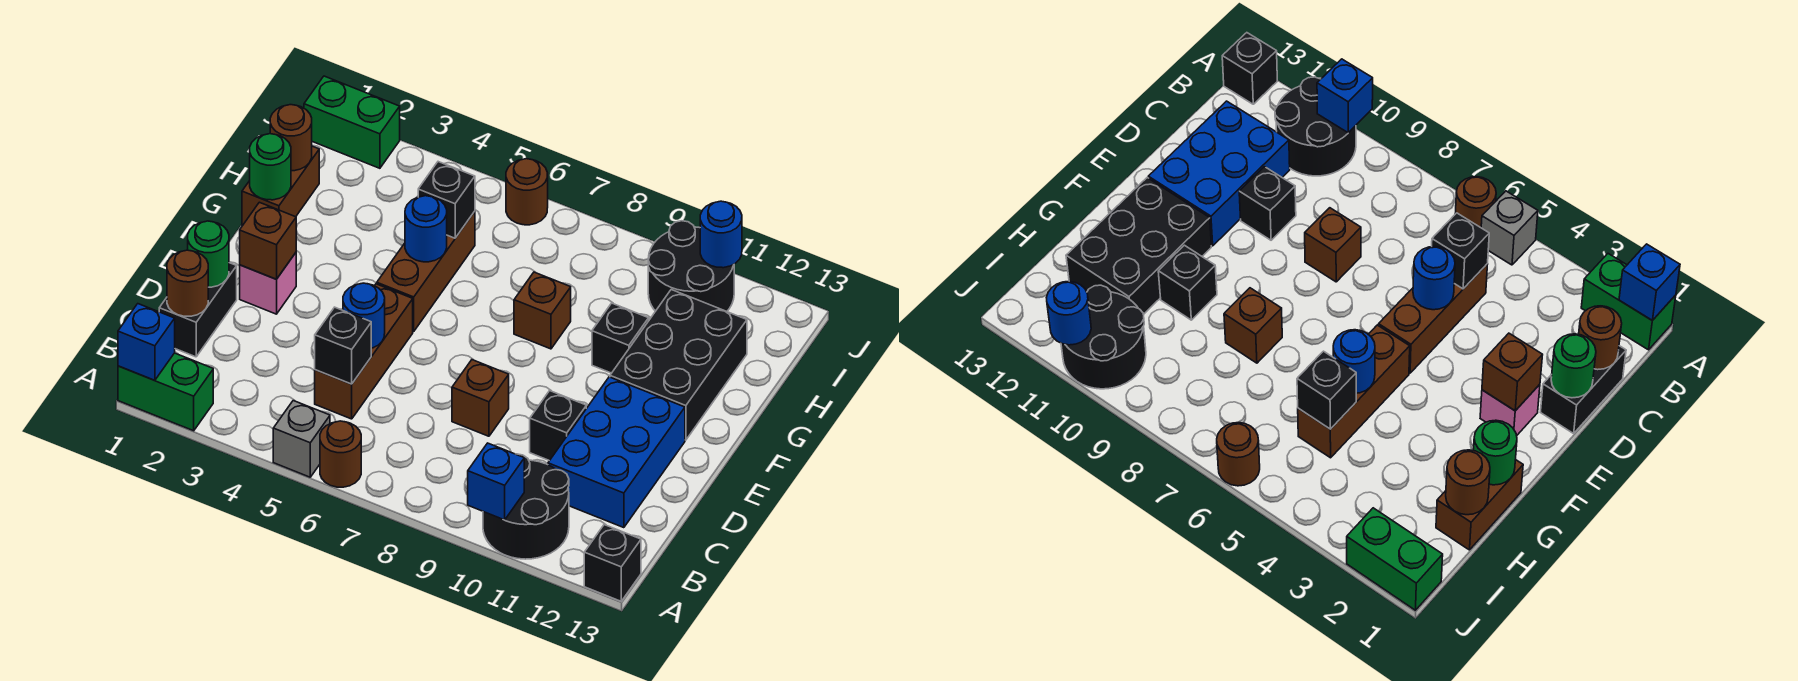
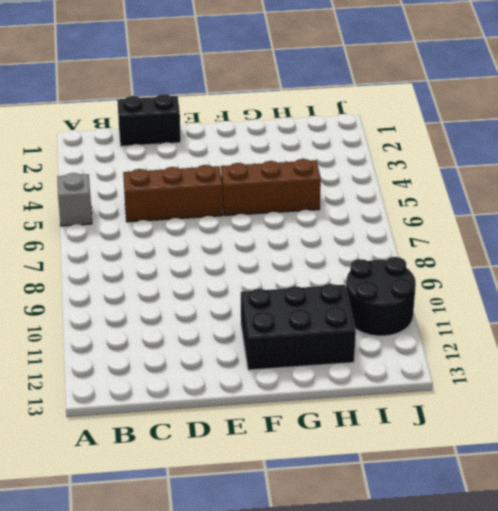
none -> green 1x2 brick [118,353,213,431]
none -> brown 1x1 round brick [320,421,361,487]
none -> black 2x2 round brick [483,454,569,559]
none -> black 1x1 brick [584,525,641,601]

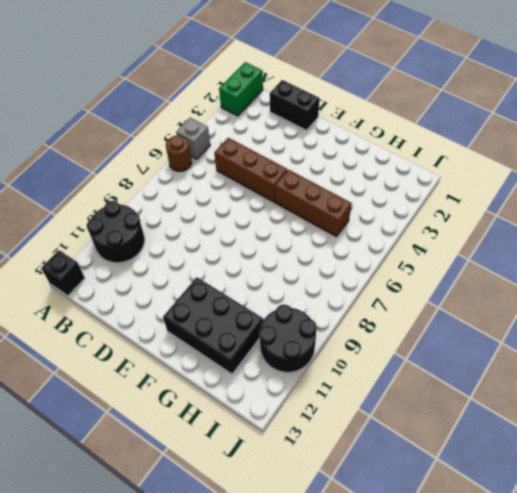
none -> blue 2x3 brick [548,377,685,528]
none -> brown 1x1 brick [452,360,509,436]
none -> black 1x1 brick [530,391,586,461]
none -> pink 1x1 brick [240,253,296,314]

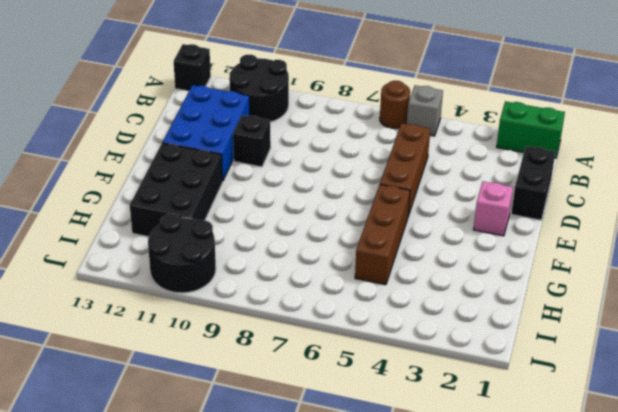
none -> brown 1x1 brick [452,360,509,436]
none -> brown 1x2 brick [242,146,319,226]
none -> brown 1x1 brick [514,272,571,349]
none -> black 1x1 brick [592,303,649,373]

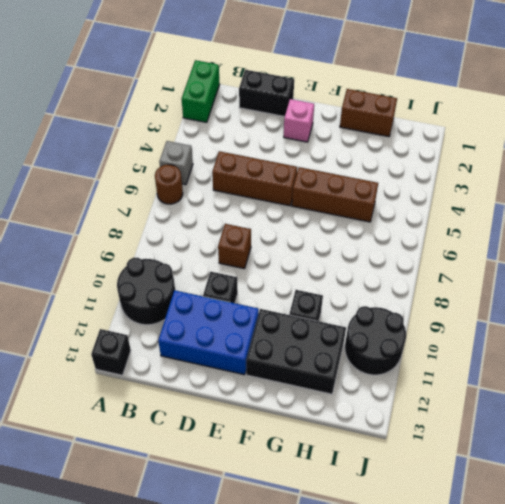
none -> brown 1x1 brick [514,272,571,349]
none -> green 1x2 brick [304,76,400,168]
none -> brown 1x1 round brick [506,159,548,225]
none -> blue 1x1 brick [118,304,175,380]

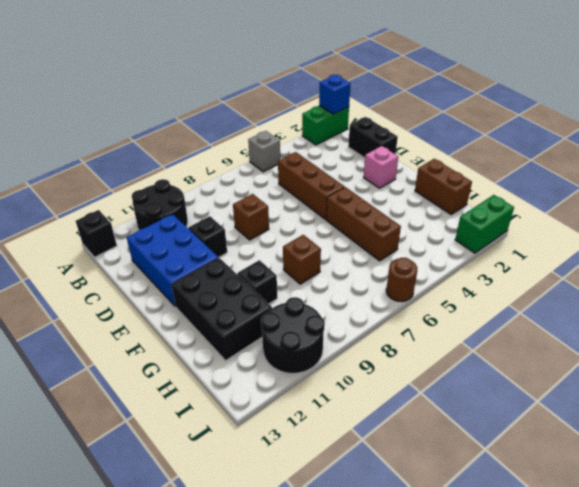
none -> brown 1x1 round brick [320,421,361,487]
none -> blue 1x1 brick [468,443,524,520]
none -> brown 1x1 round brick [167,250,208,316]
none -> black 1x1 brick [315,307,371,384]

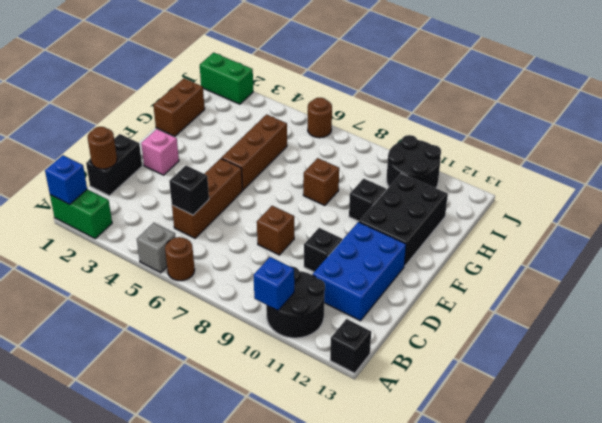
none -> green 1x1 round brick [188,221,229,287]
none -> blue 1x1 round brick [343,283,385,348]
none -> brown 1x1 brick [240,202,296,279]
none -> green 1x1 round brick [250,134,291,200]

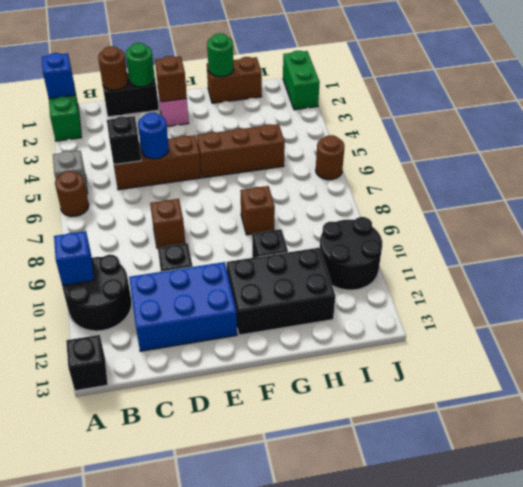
none -> blue 1x1 round brick [405,196,447,262]
none -> brown 1x1 round brick [270,105,312,171]
none -> black 1x1 brick [418,162,475,238]
none -> blue 1x1 round brick [700,201,742,268]

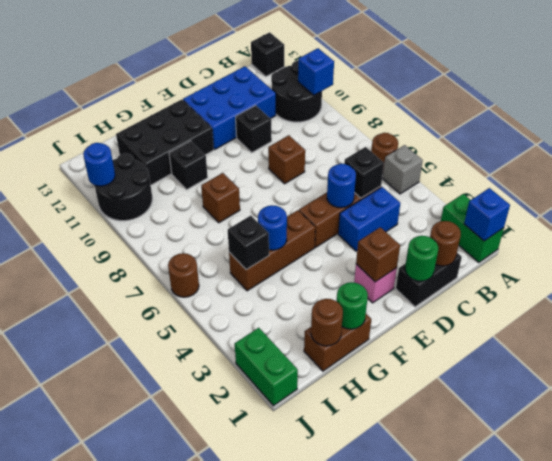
blue 1x2 brick [338,187,400,251] -> none

